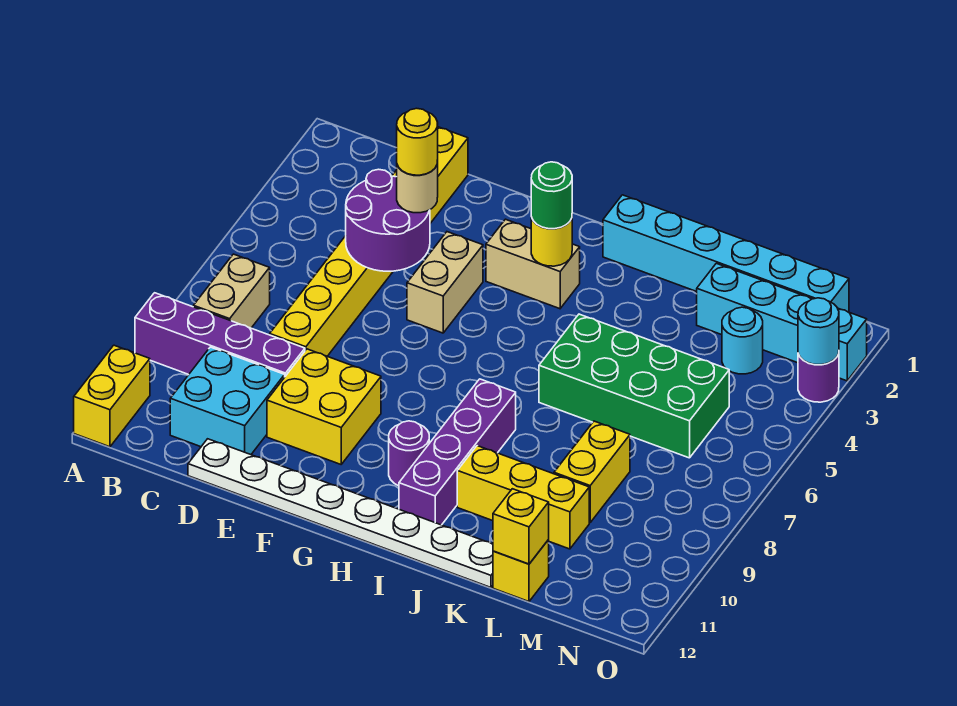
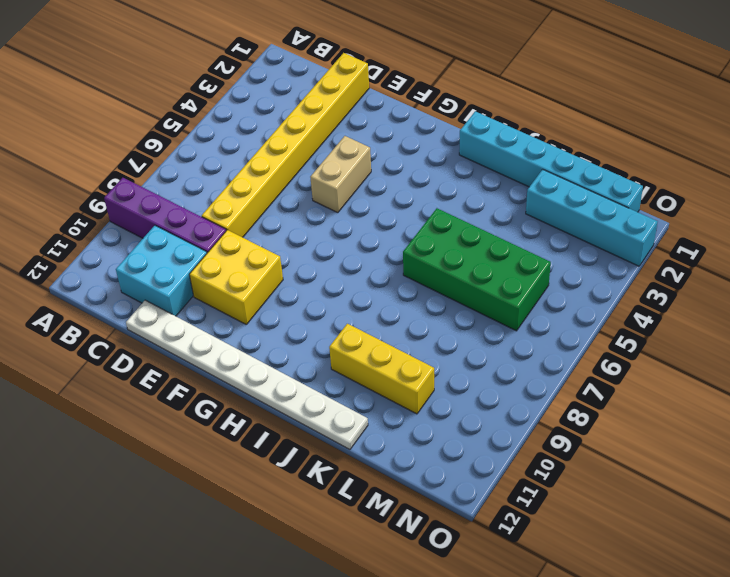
none -> yellow 1x2 brick [74,345,150,447]
none -> tan 1x2 brick [193,254,270,328]
none -> tan 1x2 brick [486,219,580,309]

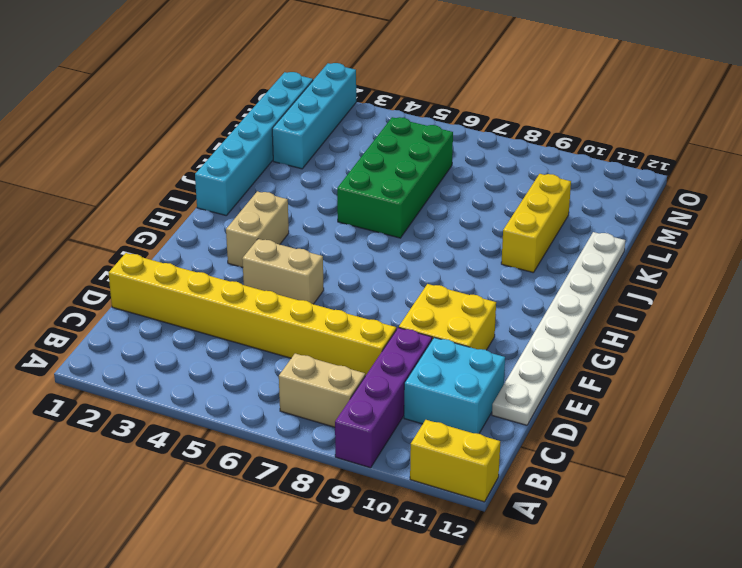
none -> purple 1x1 round brick [389,421,429,486]
none -> purple 1x4 brick [399,379,516,525]
none -> yellow 1x2 brick [554,421,630,523]

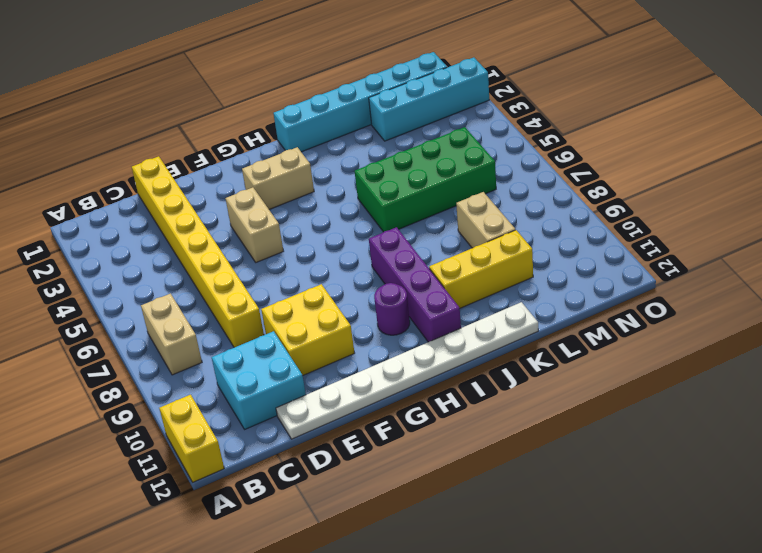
tan 1x2 brick [456,192,515,248] -> yellow 1x2 brick [554,421,630,523]
none -> purple 1x4 brick [135,293,305,376]
none -> yellow 1x1 brick [493,540,549,602]
none -> cyan 1x1 round brick [722,307,763,374]

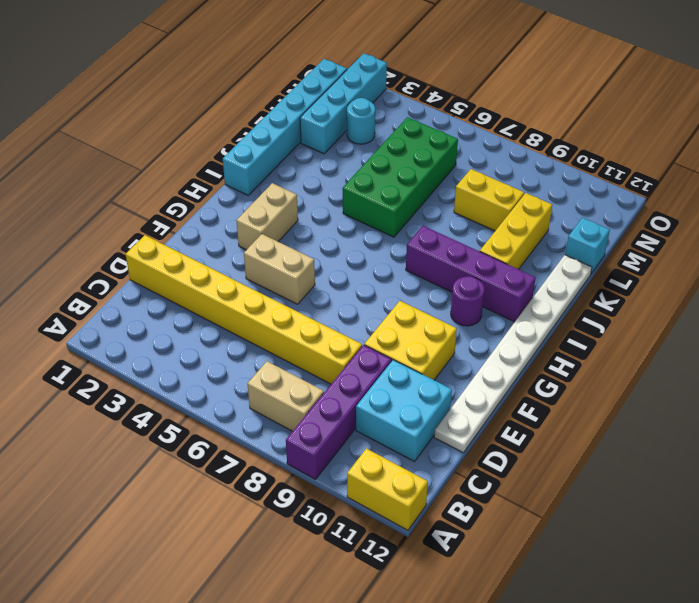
cyan 1x1 brick [565,218,610,274] -> yellow 1x1 brick [493,540,549,602]
none -> purple 1x1 round brick [798,354,839,402]
none -> purple 2x2 round brick [346,169,430,271]
none -> yellow 1x1 round brick [531,217,572,266]

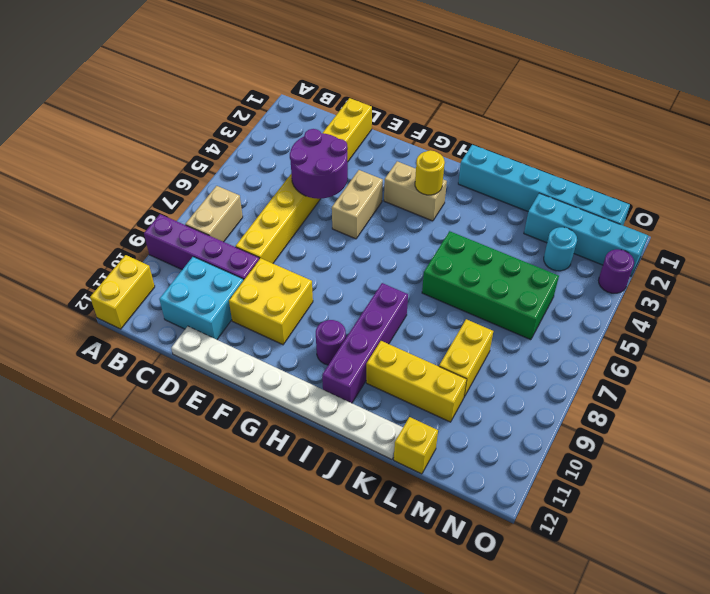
none -> yellow 1x1 brick [493,489,549,564]
none -> cyan 1x1 round brick [798,298,839,365]
none -> tan 1x1 round brick [397,160,438,213]

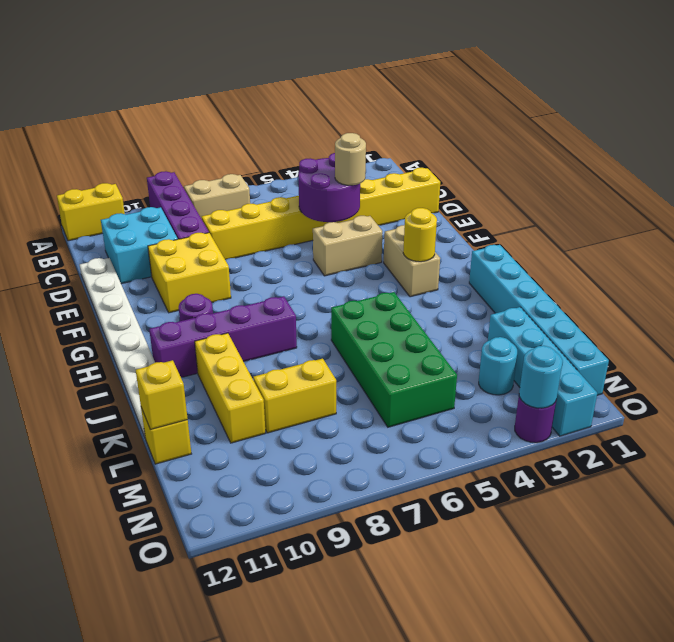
none -> green 1x1 round brick [531,162,572,229]
none -> yellow 1x1 round brick [397,108,438,175]

